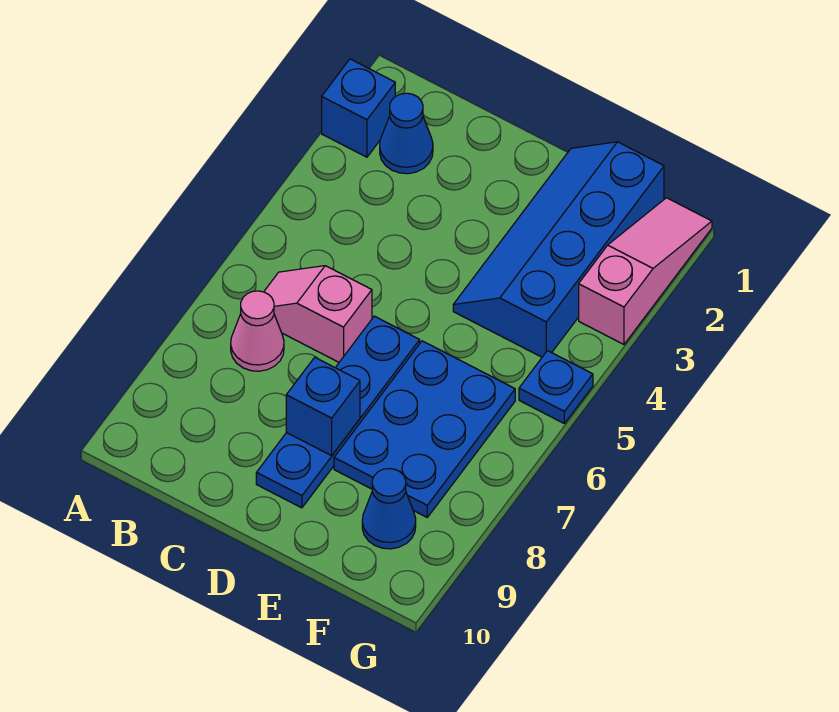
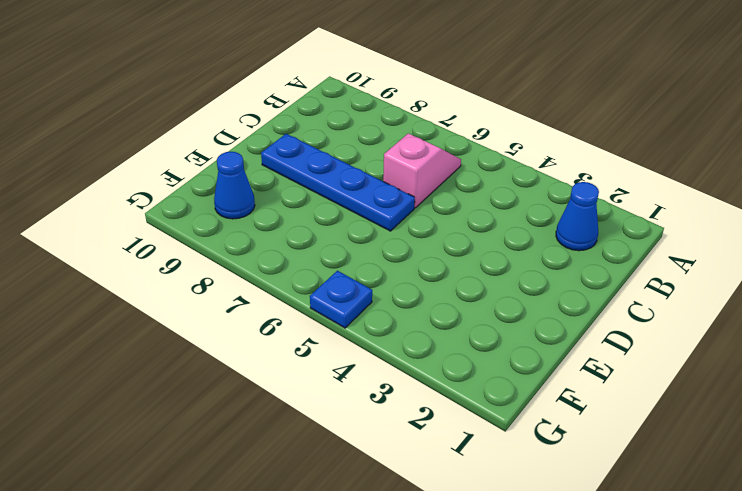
none -> blue 1x1 brick [322,59,395,157]
none -> pink 1x1 cone [231,291,284,371]

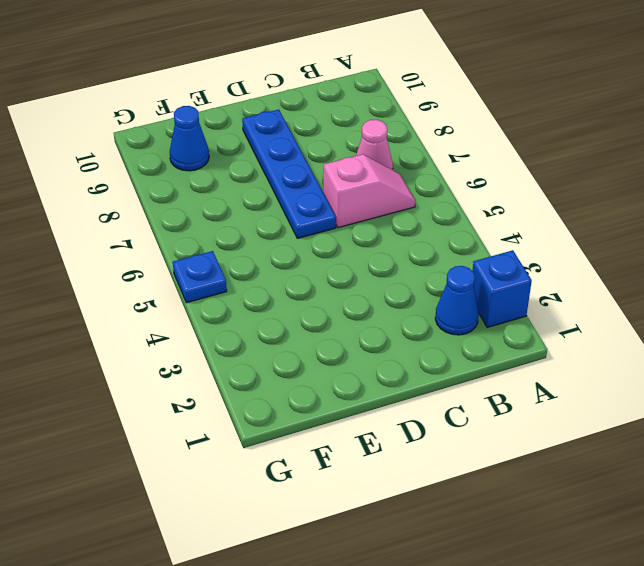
none -> blue 2x4 slope [453,142,664,357]
none -> blue 2x3 plate [334,341,515,517]

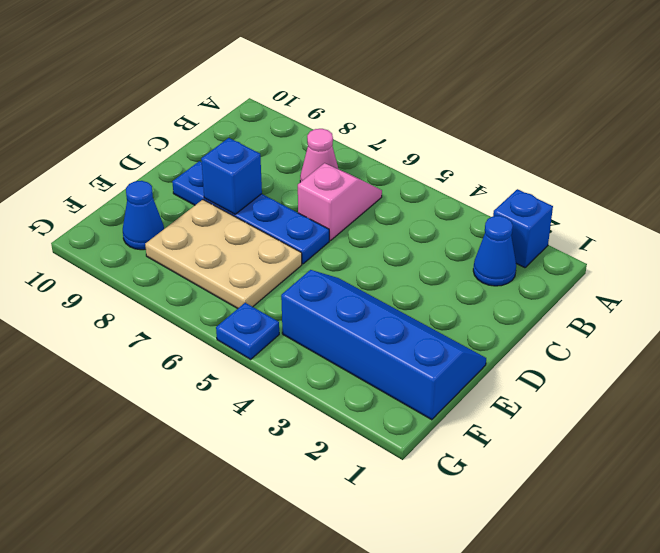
tan 2x3 plate [145,200,302,309] -> blue 2x3 plate [334,341,515,517]
none -> pink 1x3 slope [579,198,712,344]

